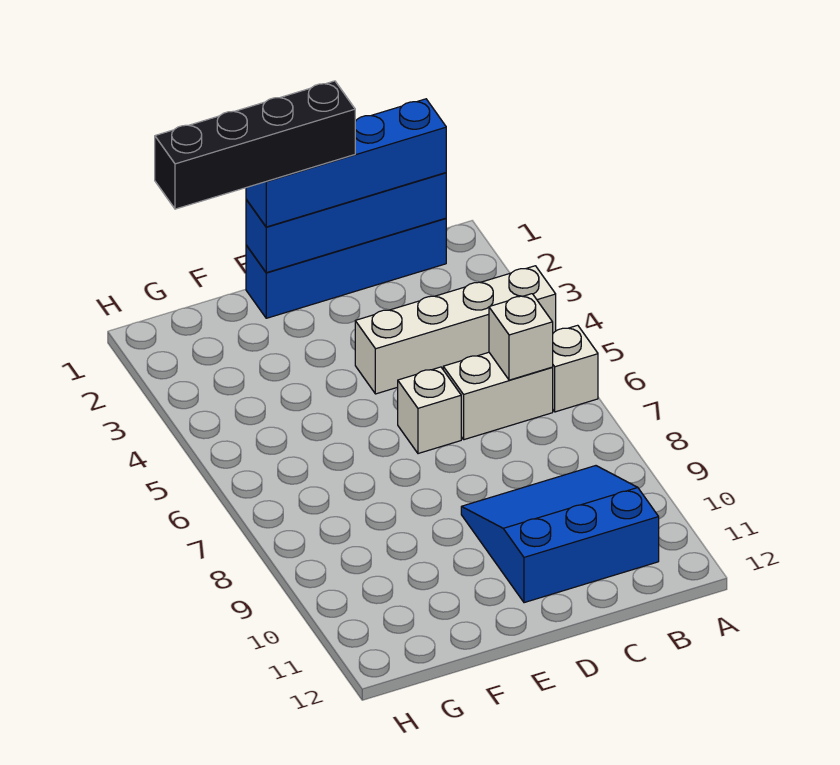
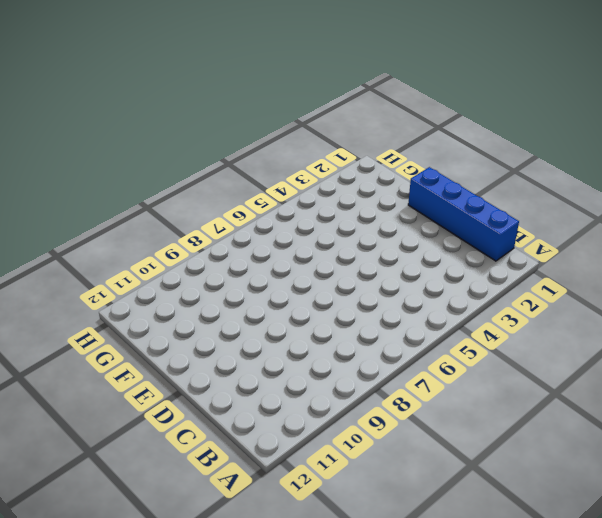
none -> white 1x4 brick [355,266,556,394]
none -> white 1x1 brick [552,325,598,412]

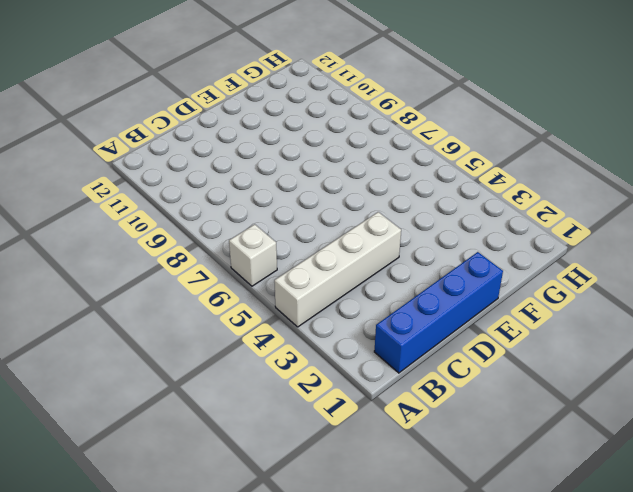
none -> white 1x2 brick [443,352,553,440]
none -> blue 3x3 slope [461,466,659,603]

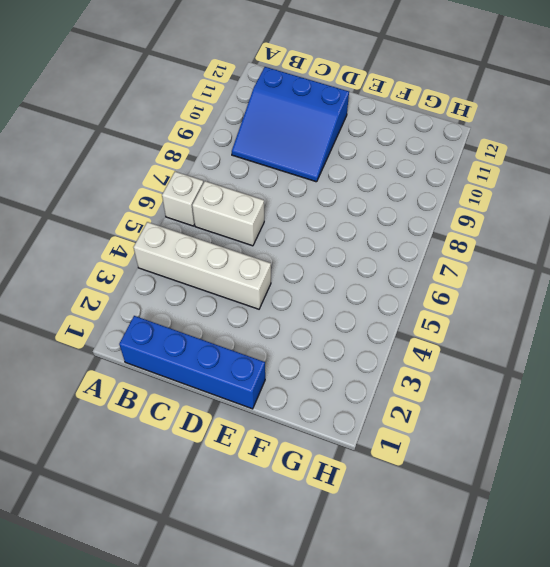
none -> white 1x1 brick [398,367,461,454]
none -> blue 1x4 brick [246,173,446,273]

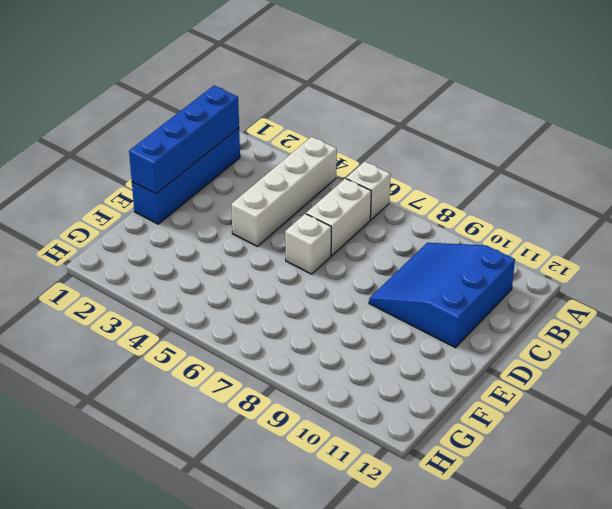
none -> white 1x1 brick [489,294,553,380]
none -> blue 1x4 brick [246,99,446,227]

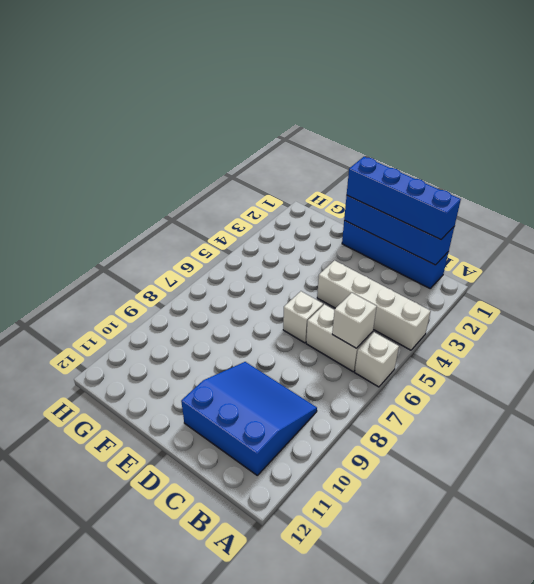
none -> black 1x4 brick [155,81,355,209]

